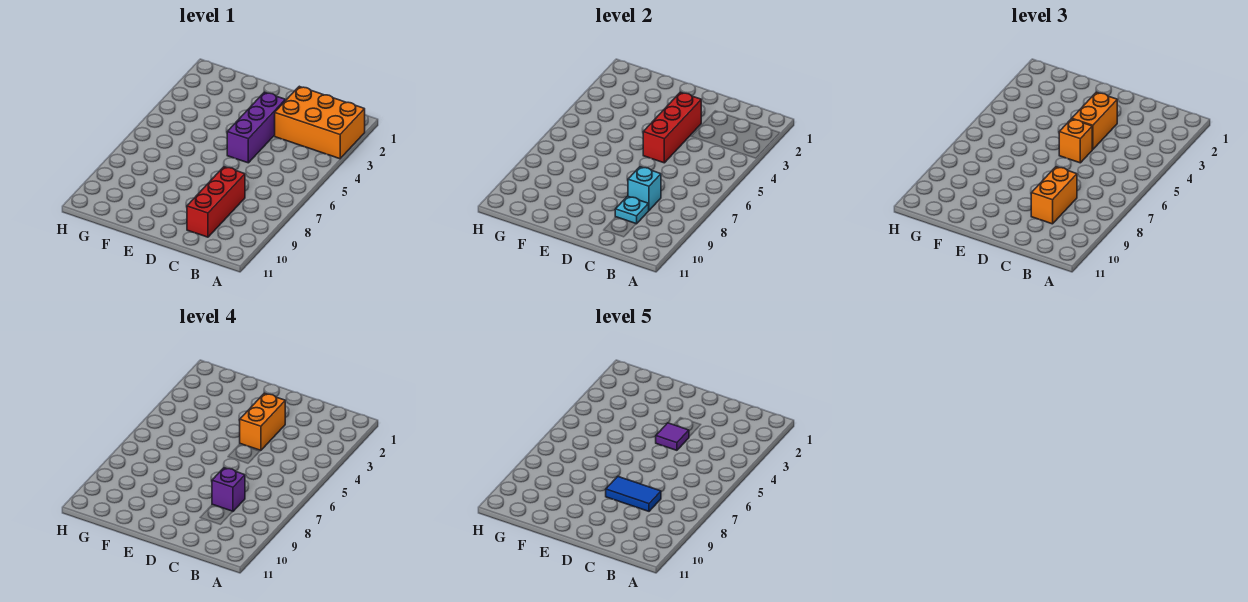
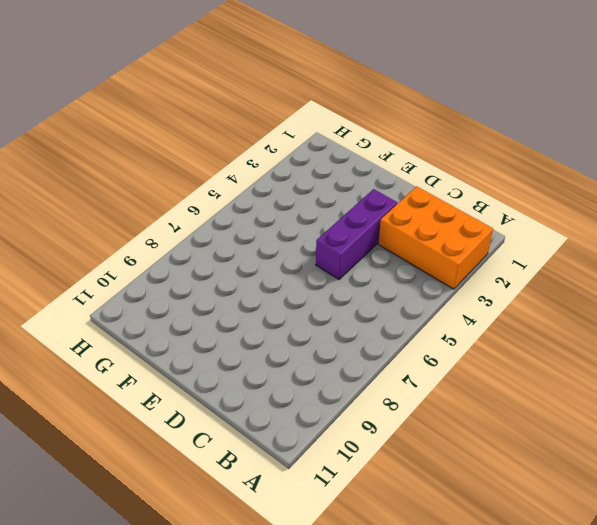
none -> red 1x3 brick [187,167,245,237]
none -> cyan 1x1 brick [628,167,661,210]
none -> cyan 1x1 plate [615,196,649,224]

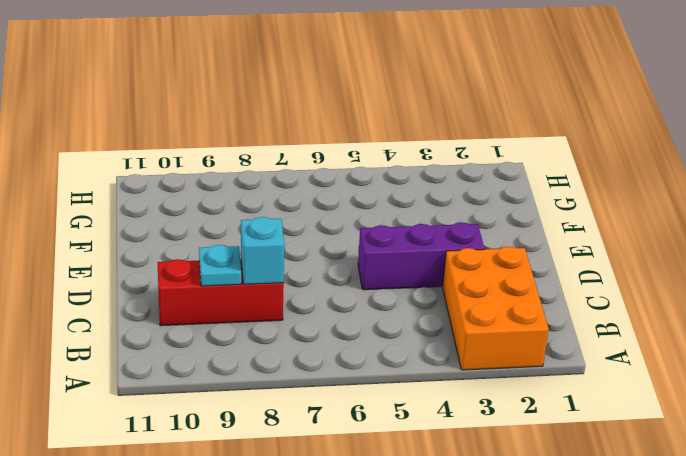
none -> red 1x3 brick [643,92,701,163]
none -> orange 1x2 brick [1031,167,1077,224]
none -> orange 1x2 brick [1072,92,1117,150]

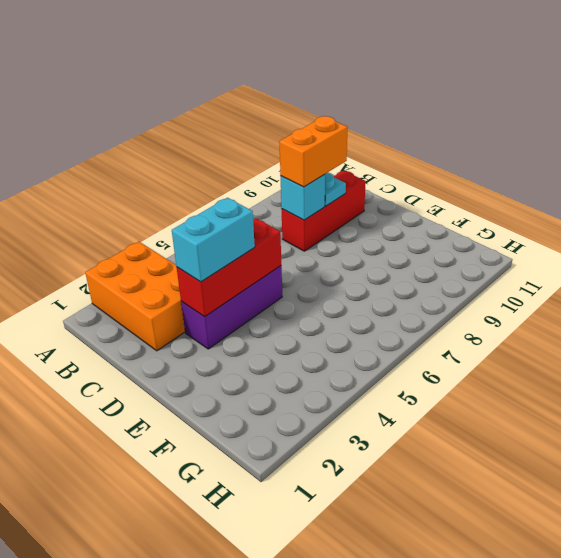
cyan 1x2 brick [172,198,255,282] -> orange 1x2 brick [1072,92,1117,150]
none -> orange 1x1 brick [1059,119,1092,163]
none -> purple 1x1 brick [212,468,245,511]
none -> orange 1x2 brick [240,393,285,450]

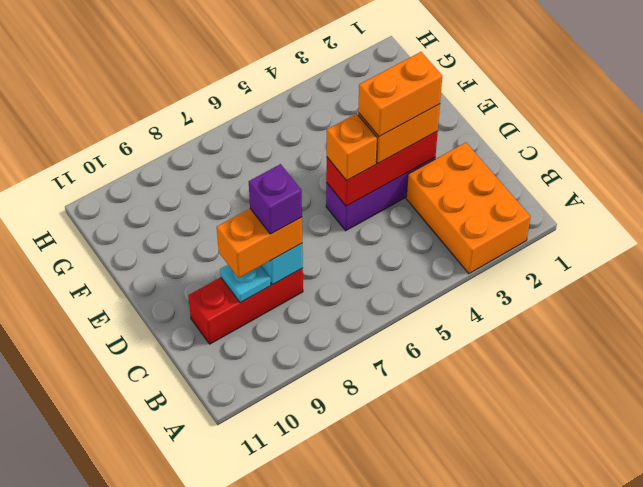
none -> blue 1x2 tile [606,476,661,511]
none -> purple 1x1 tile [656,423,689,450]

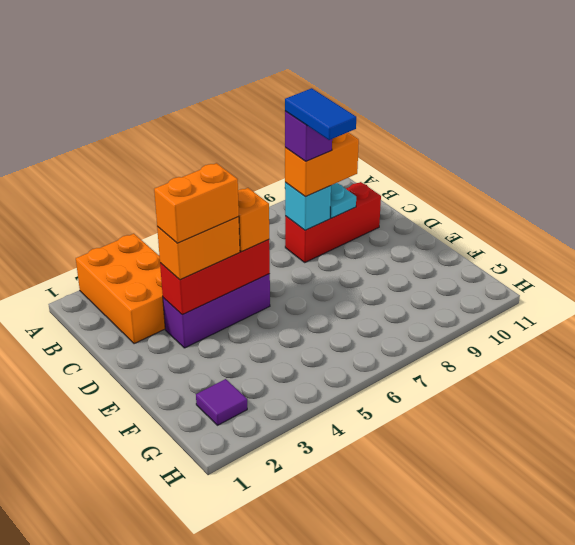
purple 1x1 tile [196,379,247,425] -> purple 1x1 tile moved to [656,423,689,450]

